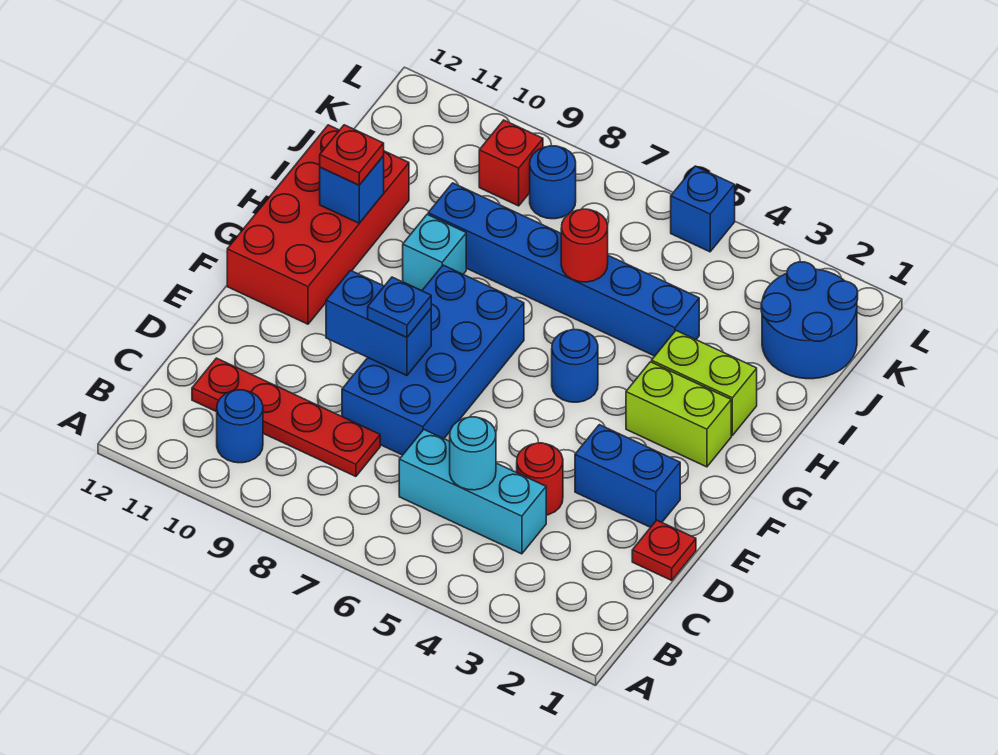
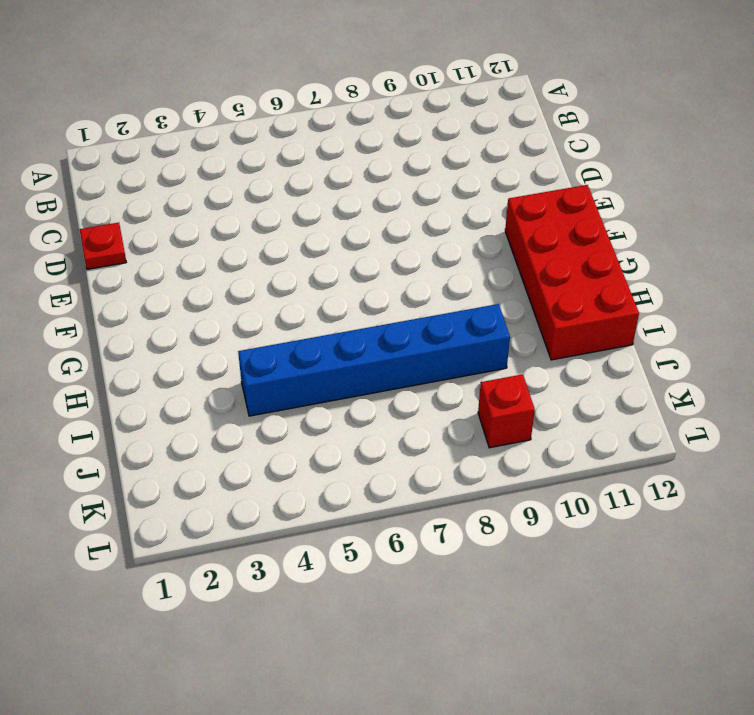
none -> blue 1x1 round brick [217,390,263,463]
none -> cyan 1x3 brick [399,430,546,554]
none -> red 1x4 plate [192,358,380,477]

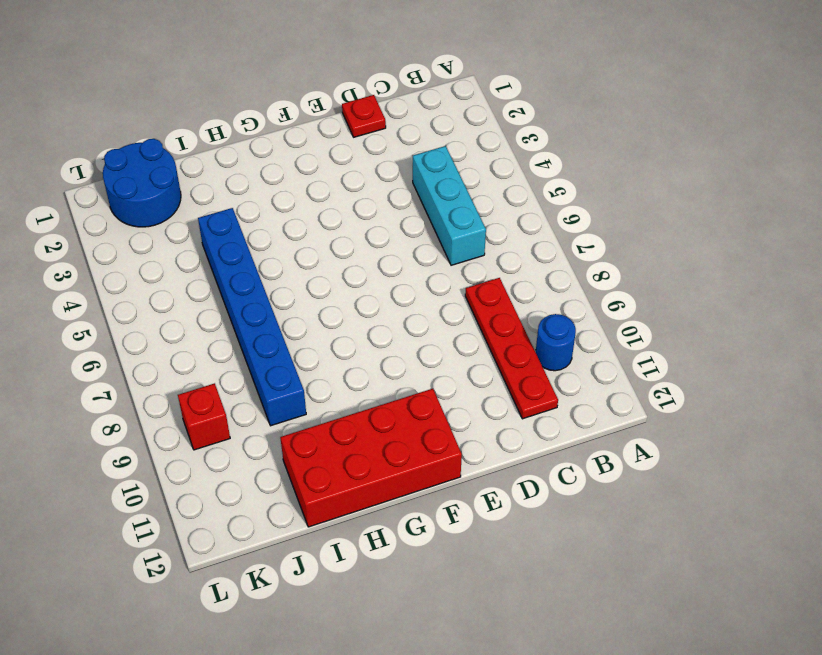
none -> red 1x1 round brick [517,443,563,515]
none -> blue 2x4 brick [342,265,524,455]
none -> blue 1x2 brick [575,425,680,527]

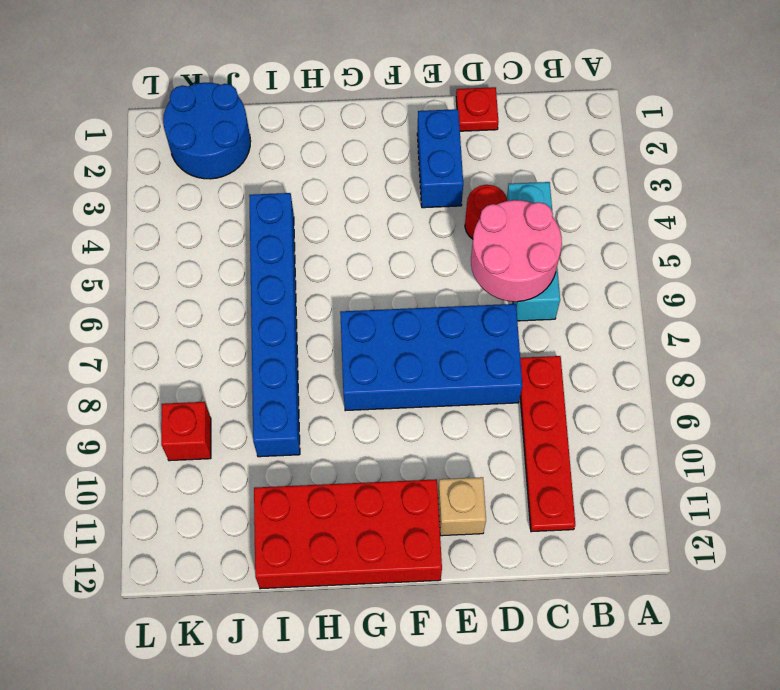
pink 2x2 round brick [471,200,562,302] -> cyan 1x1 round brick [450,417,496,490]
tan 1x1 brick [438,477,486,536] -> none
none -> blue 1x1 round brick [217,390,263,463]
none -> lime 1x2 brick [626,362,731,467]
none -> blue 1x1 round brick [552,329,598,402]

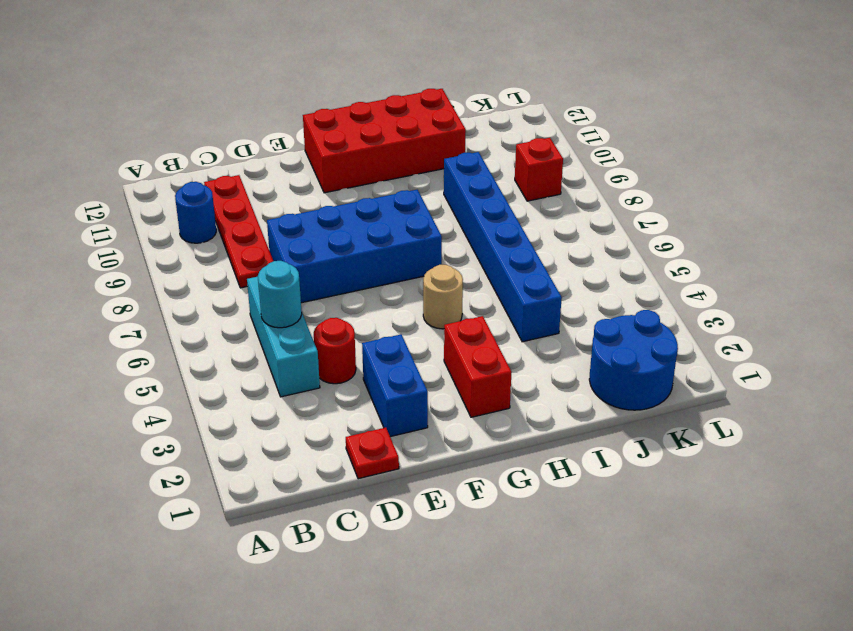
red 1x2 brick [444,316,512,417] -> lime 1x2 brick [626,362,731,467]
tan 1x1 round brick [423,265,463,329] -> blue 1x1 round brick [552,329,598,402]
none -> lime 1x2 brick [652,331,757,435]
none -> cyan 1x1 brick [403,214,466,291]
none -> blue 1x1 round brick [530,146,576,219]

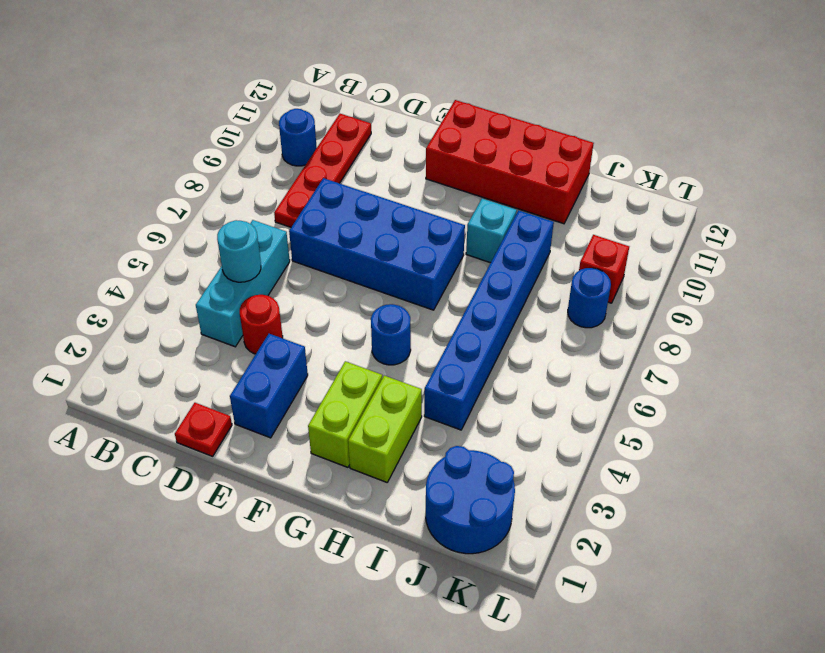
none -> blue 1x1 brick [671,166,735,252]
none -> blue 1x2 brick [326,271,431,375]
none -> blue 1x1 brick [320,156,384,223]

